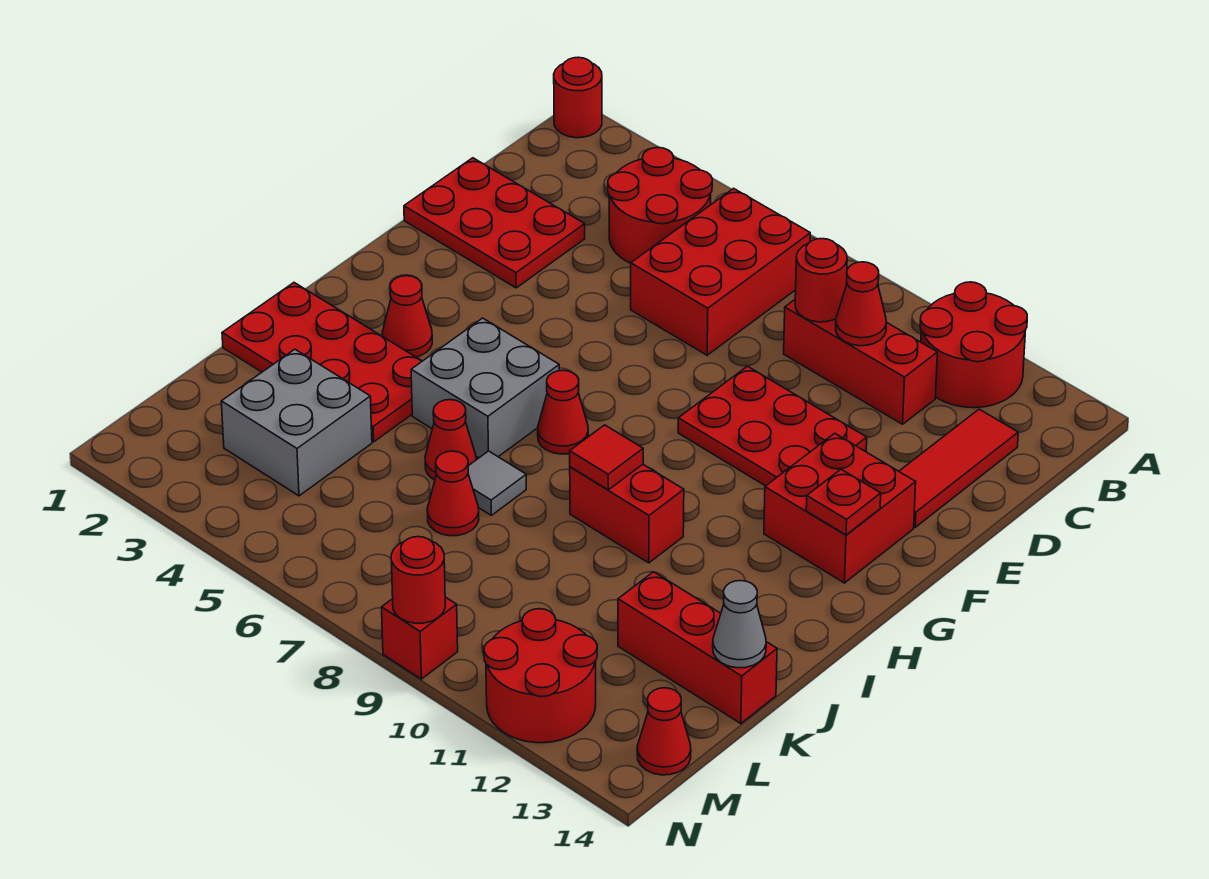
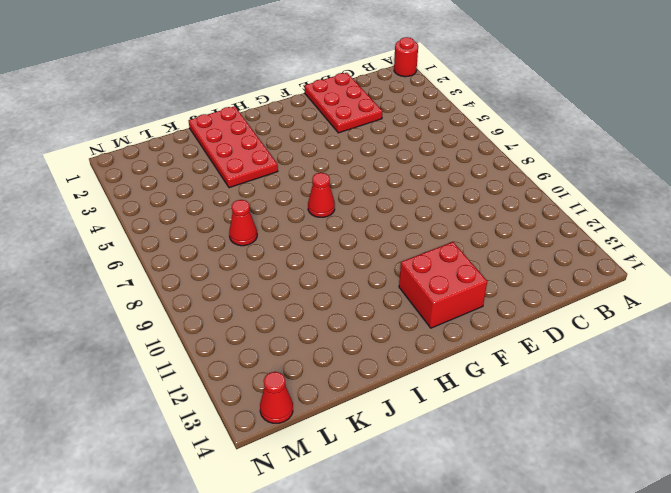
none -> red 2x2 round brick [920,282,1027,408]
none -> red 2x2 round brick [608,148,712,263]
none -> red 2x3 brick [631,188,810,355]

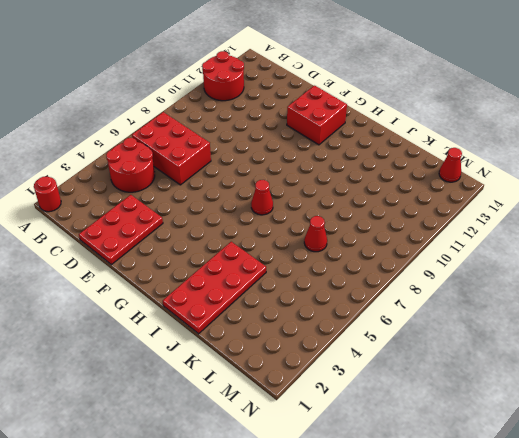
none -> red 1x3 brick [784,300,937,424]
none -> red 1x3 tile [899,409,1018,527]
none -> red 2x3 plate [678,366,867,486]

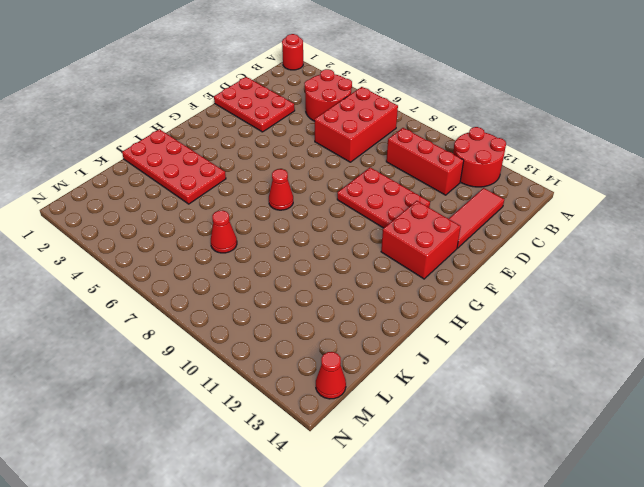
none -> red 1x1 cone [382,276,432,357]
none -> grey 2x2 brick [411,318,559,458]
none -> red 1x2 brick [570,464,684,563]

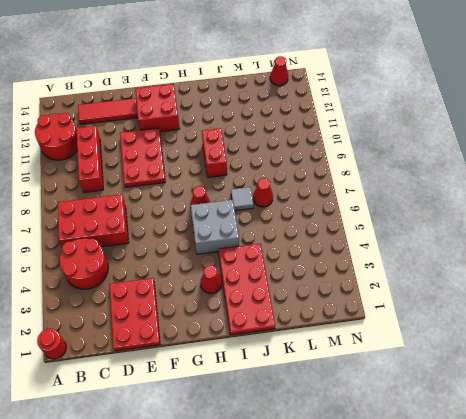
none -> red 1x1 cone [425,400,476,480]
none -> grey 2x2 brick [221,349,372,496]
none -> red 1x3 brick [618,572,777,724]

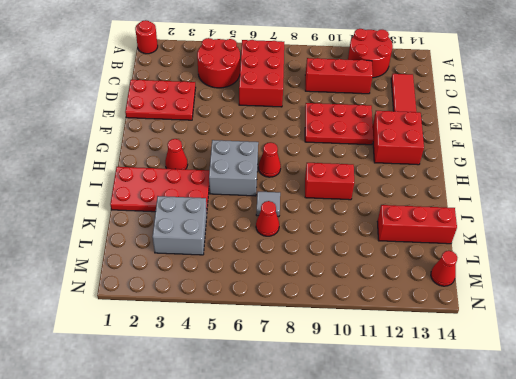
none -> red 1x1 cone [425,400,476,480]
none -> red 2x2 round brick [484,609,597,743]
none -> red 1x1 brick [382,597,458,679]

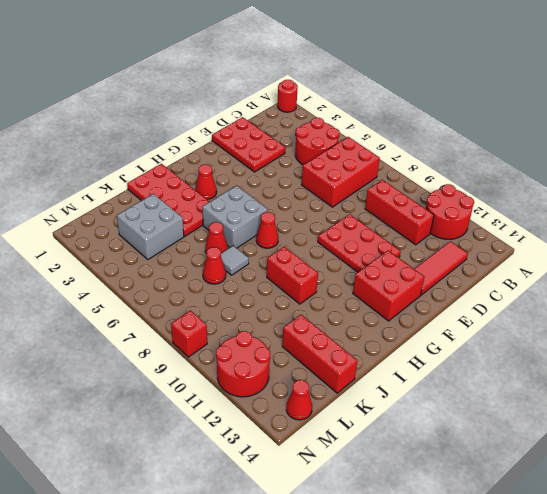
none -> red 1x1 round brick [795,239,847,322]
none -> red 1x1 cone [836,262,886,346]
none -> red 1x1 plate [806,469,881,535]

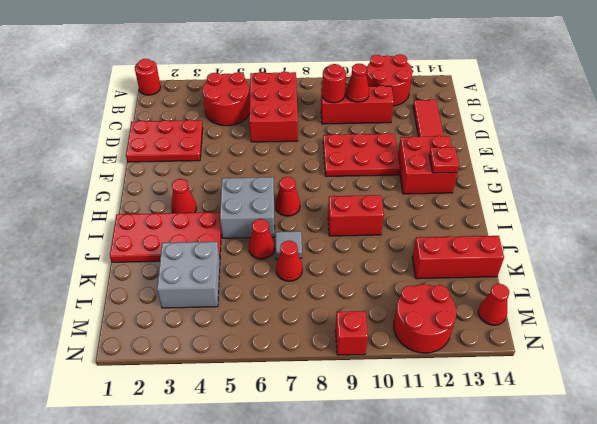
none -> red 1x1 tile [570,425,643,490]
none -> grey 1x1 cone [713,581,766,668]
none -> red 1x1 round brick [391,537,445,623]

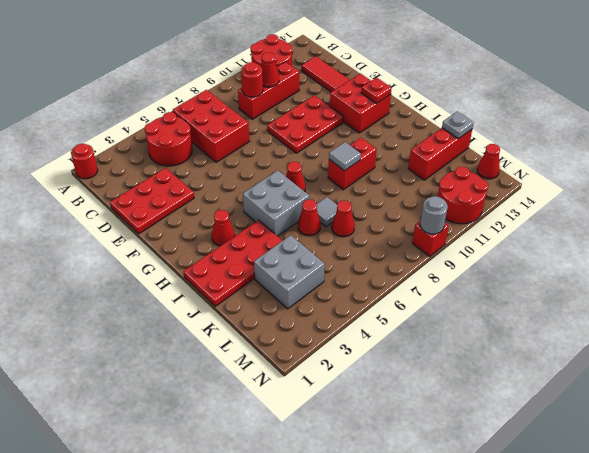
grey 1x1 tile [329,142,361,171] -> red 1x1 tile [570,425,643,490]
grey 1x1 plate [442,111,474,139] -> grey 1x1 cone [713,581,766,668]
grey 1x1 round brick [420,196,448,234] -> red 1x1 round brick [391,537,445,623]

